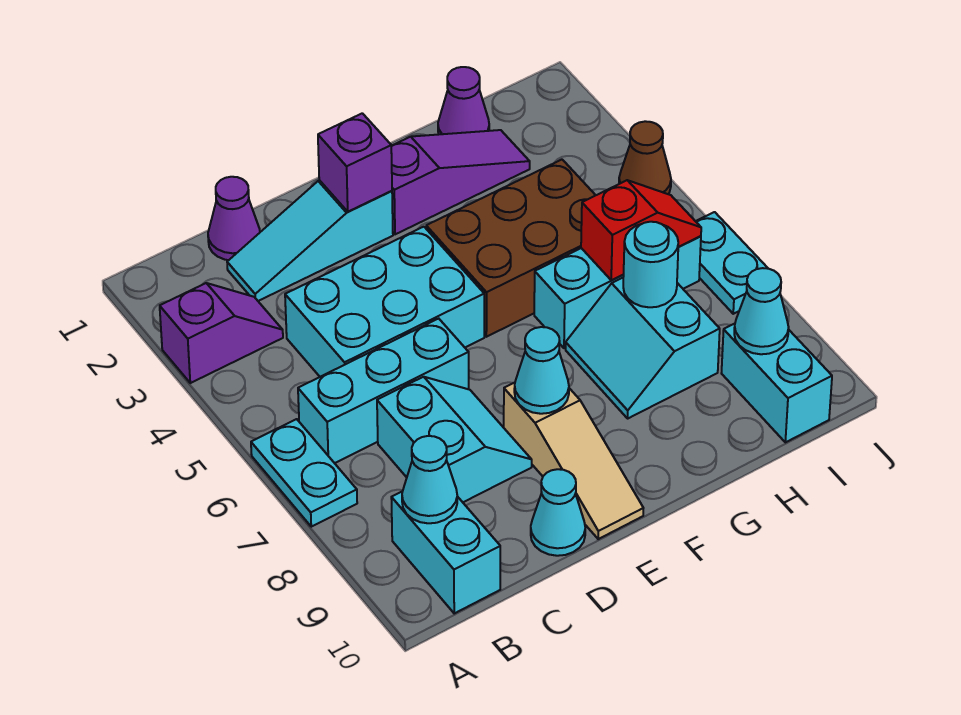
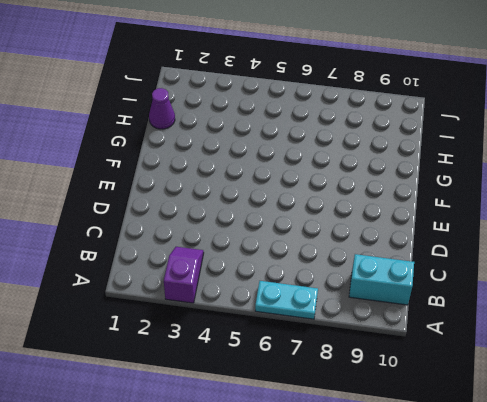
none -> cyan 1x3 brick [298,319,469,463]
none -> purple 1x1 cone [208,177,260,260]
none -> cyan 1x3 slope [227,180,393,301]

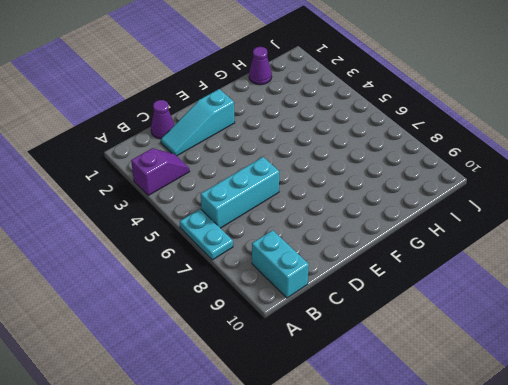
none -> cyan 2x3 brick [285,227,484,377]
none -> cyan 2x2 slope [377,377,532,502]
none -> cyan 1x1 cone [531,469,585,556]

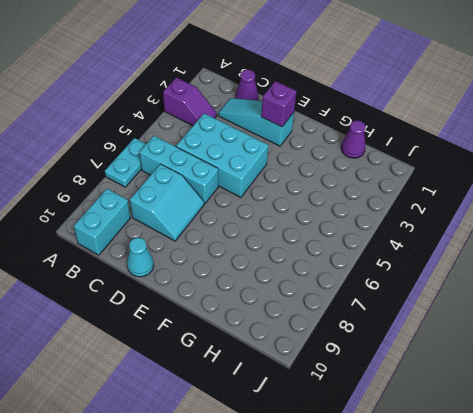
none -> tan 1x3 slope [504,383,643,539]
none -> purple 1x3 slope [391,130,530,234]
none -> brown 2x3 brick [426,160,596,337]

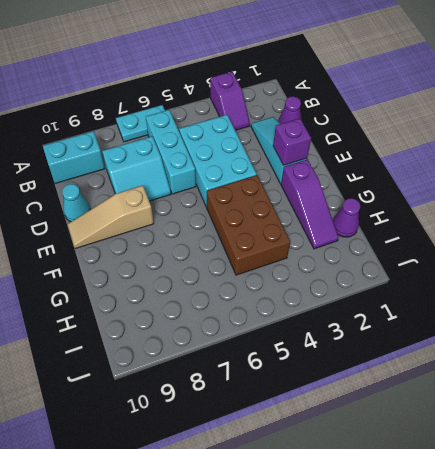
none -> cyan 1x3 brick [534,236,701,348]
none -> cyan 2x2 slope [566,278,720,418]
none -> cyan 1x2 brick [721,324,832,442]

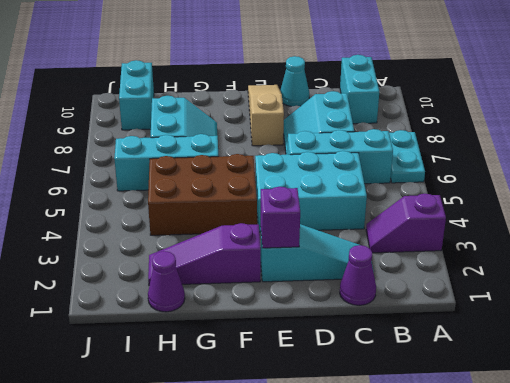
none -> brown 1x1 cone [619,121,671,194]
none -> cyan 1x2 plate [696,212,768,314]
none -> cyan 1x1 cone [402,436,457,523]

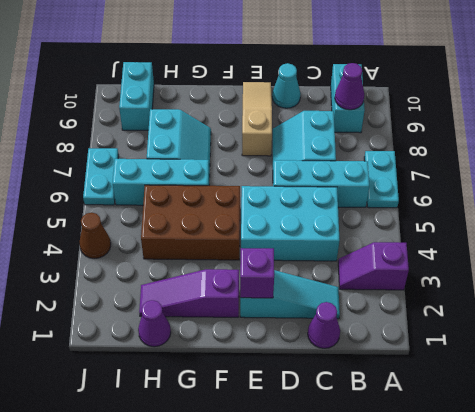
purple 1x1 cone [335,63,364,110] -> cyan 1x1 cone [402,436,457,523]
none -> cyan 1x1 cone [514,327,569,414]
none -> red 1x2 slope [581,180,701,280]
none -> cyan 1x1 round brick [623,222,678,307]

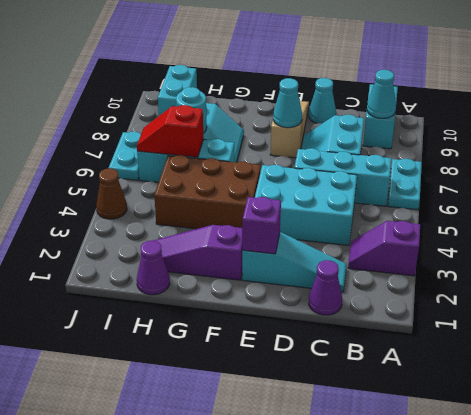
none -> cyan 1x1 cone [734,268,789,354]

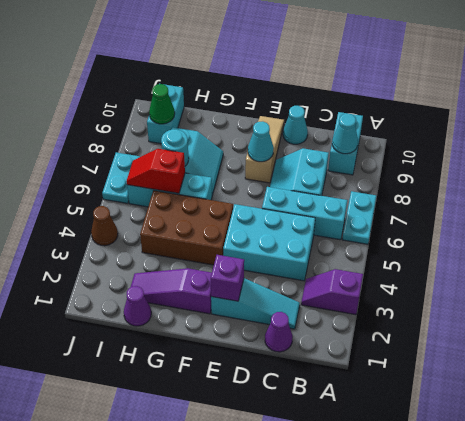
green 1x1 cone [149,84,175,124] -> cyan 1x1 cone [734,268,789,354]

